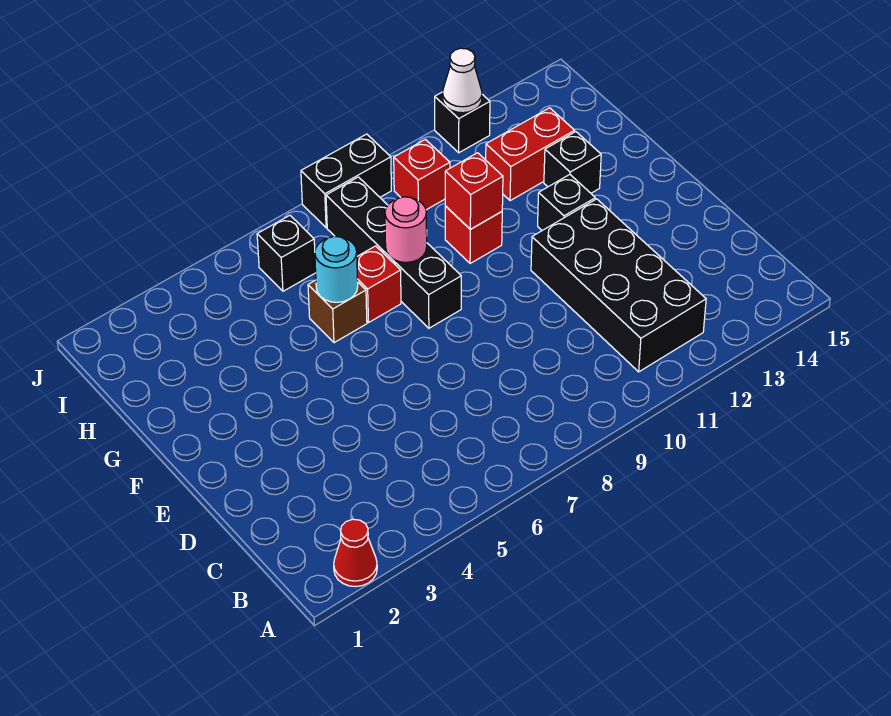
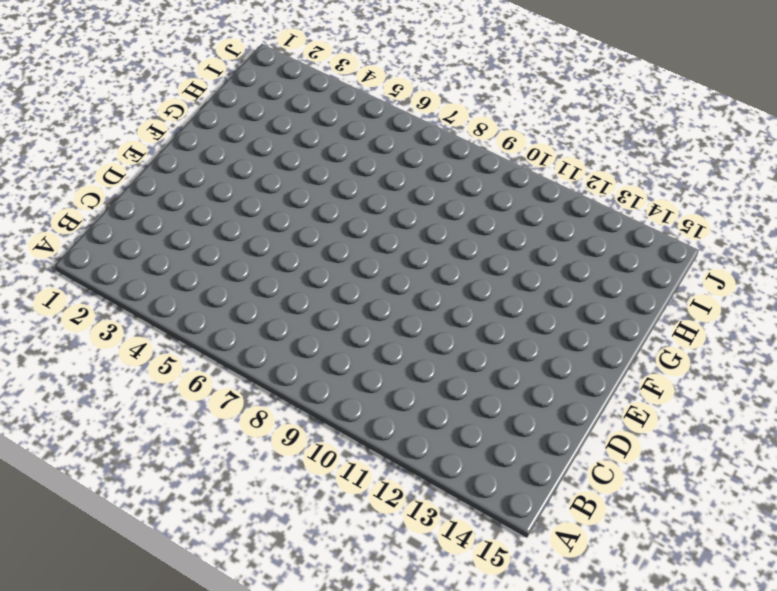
none -> red 1x1 cone [334,519,377,587]
none -> black 2x4 brick [531,199,706,372]
none -> black 1x4 brick [326,177,461,328]

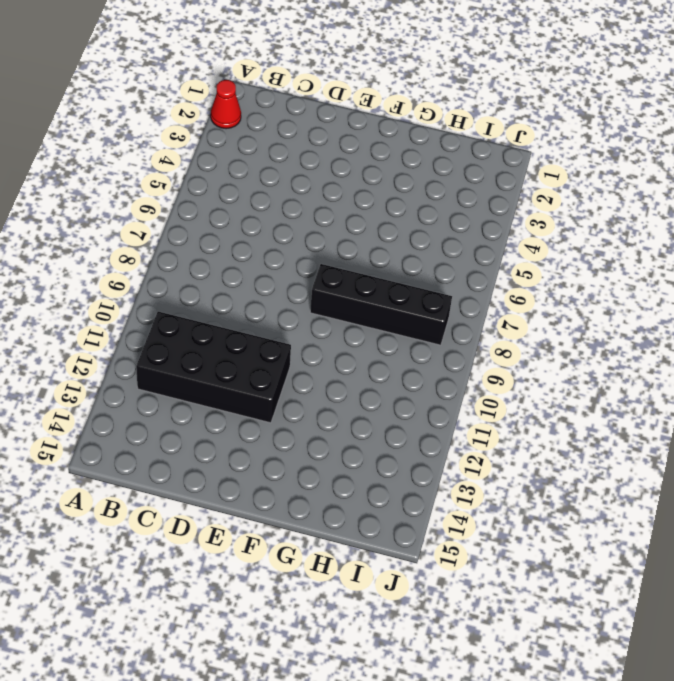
none -> black 1x1 brick [538,175,595,230]
none -> brown 1x1 brick [308,280,367,343]
none -> red 1x1 brick [357,246,401,322]

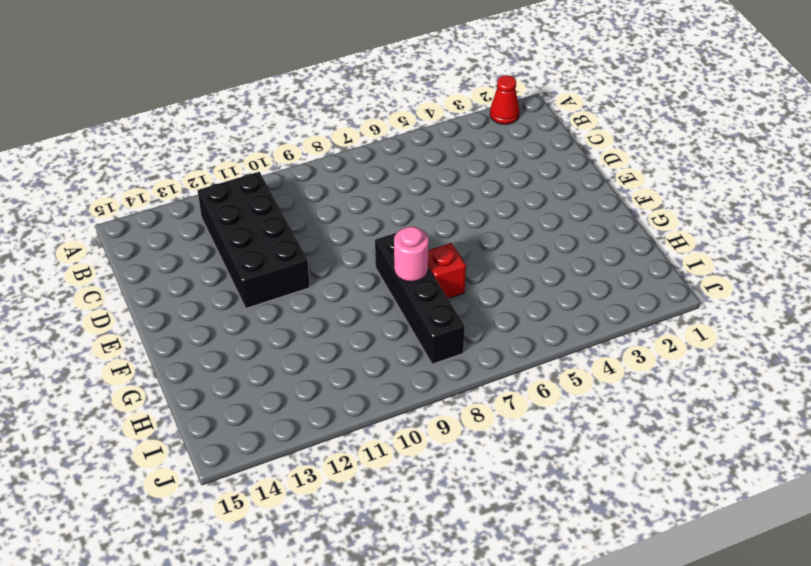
none -> black 1x1 brick [538,175,595,230]
none -> brown 1x1 brick [308,280,367,343]
none -> red 1x1 brick [445,206,502,263]

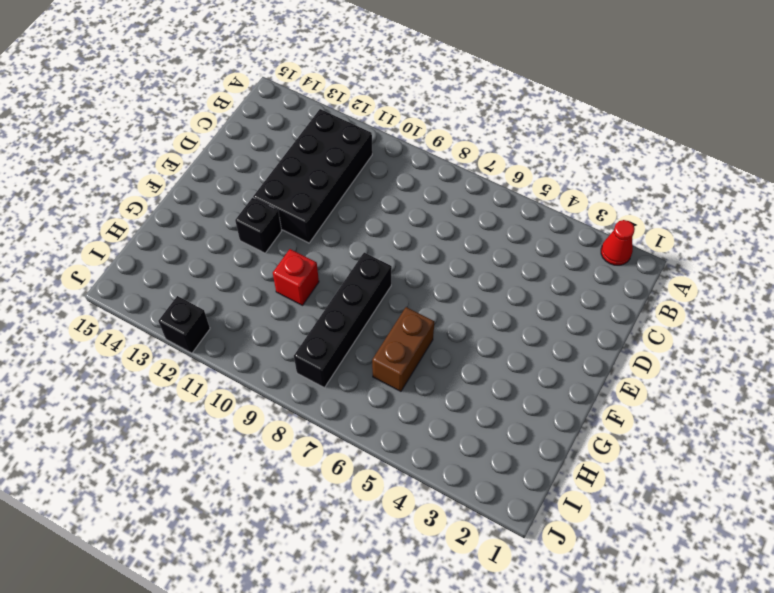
brown 1x2 brick [372,307,434,391] -> brown 1x1 brick [308,280,367,343]
none -> red 1x1 brick [357,246,401,322]
none -> black 1x1 brick [544,132,601,193]
none -> red 1x2 brick [486,108,575,201]

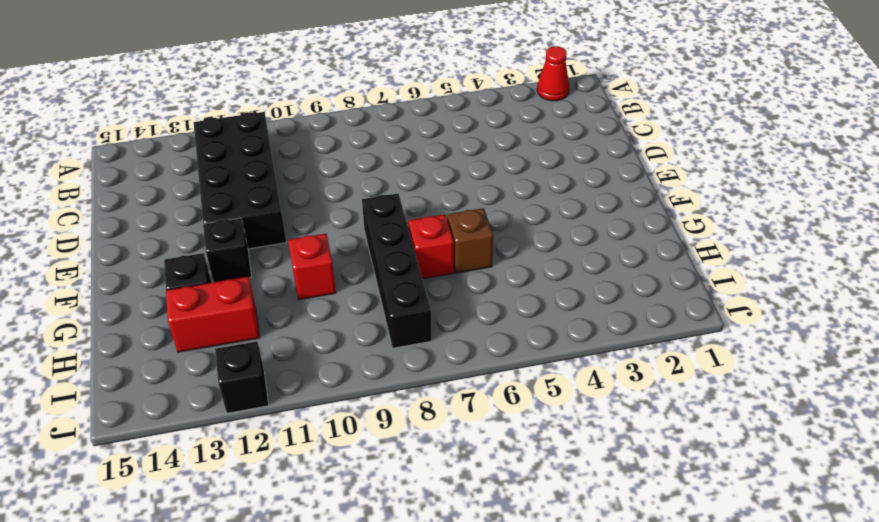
none -> black 1x1 brick [257,216,316,291]
none -> red 1x1 brick [394,139,450,210]
none -> black 1x2 brick [301,134,391,228]

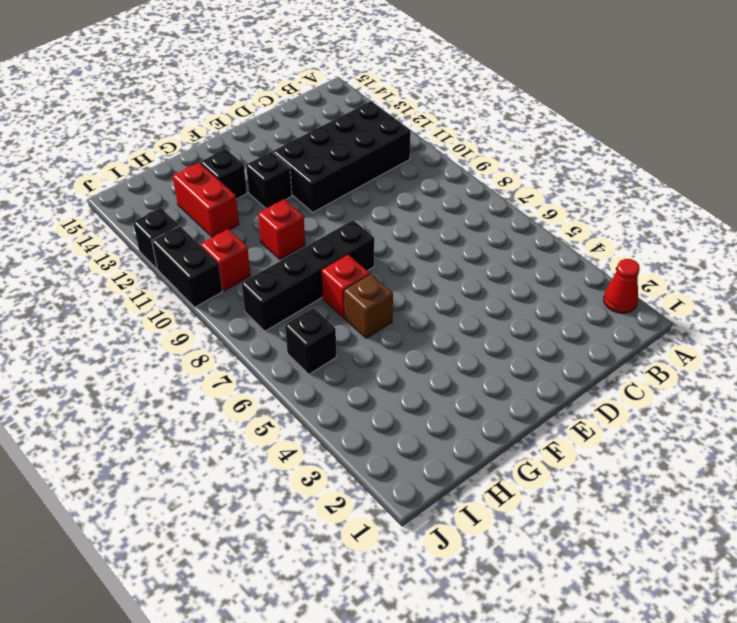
black 1x2 brick [152,226,222,307] -> black 1x2 brick moved to [301,134,391,228]
none -> cyan 1x1 round brick [315,236,358,302]
none -> pink 1x1 round brick [385,197,427,262]
none -> red 1x1 brick [445,153,503,229]

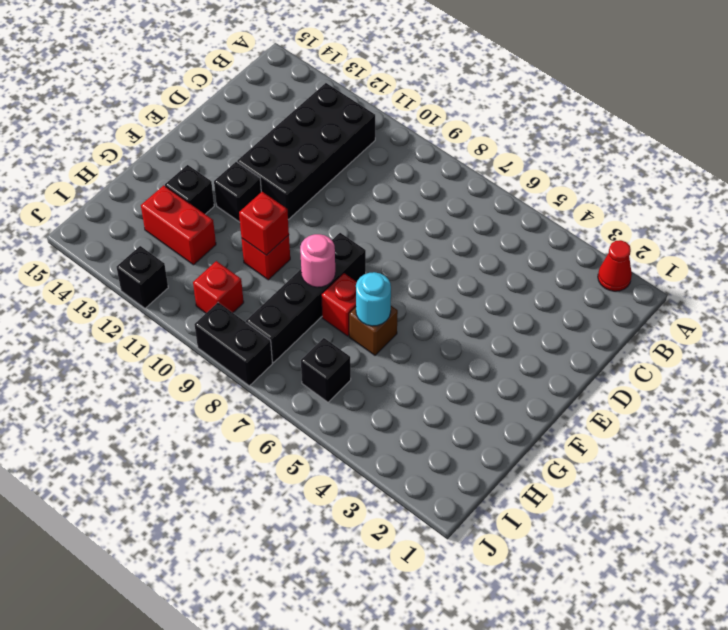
none -> white 1x1 cone [443,48,482,113]

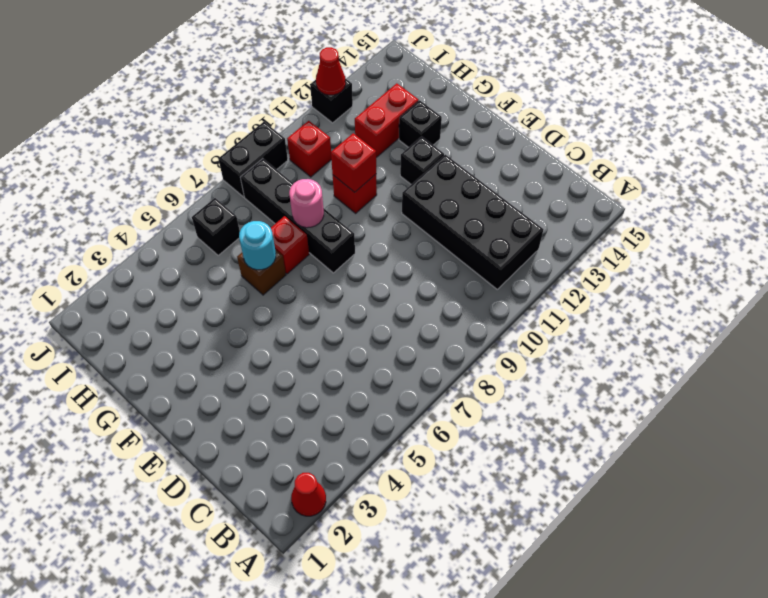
red 1x1 cone [316,47,346,95] -> white 1x1 cone [443,48,482,113]

